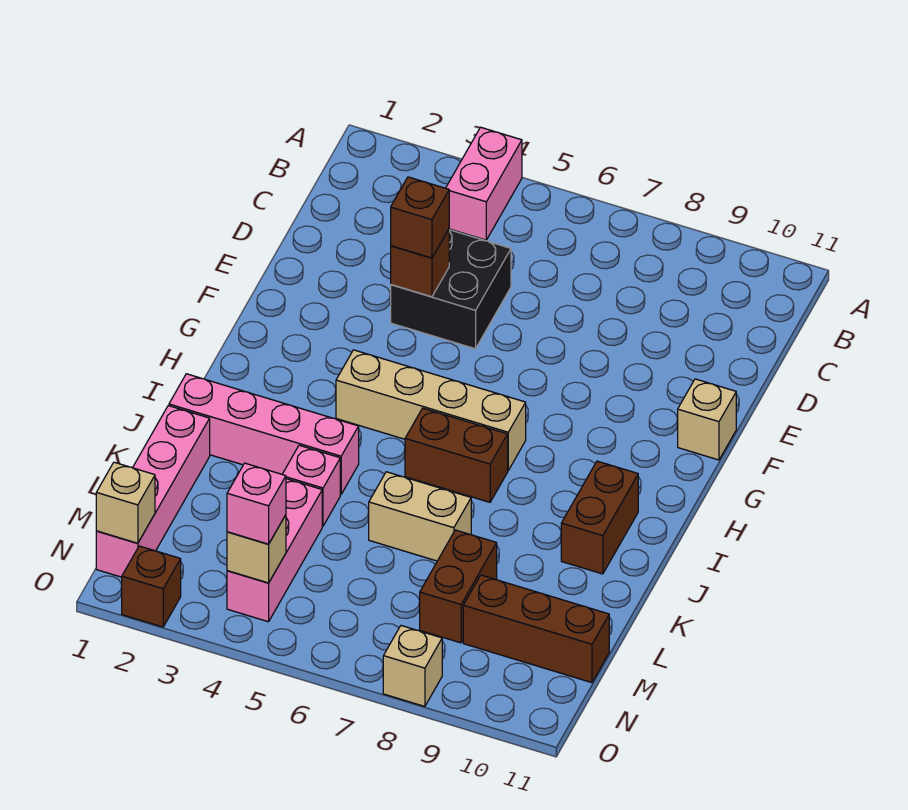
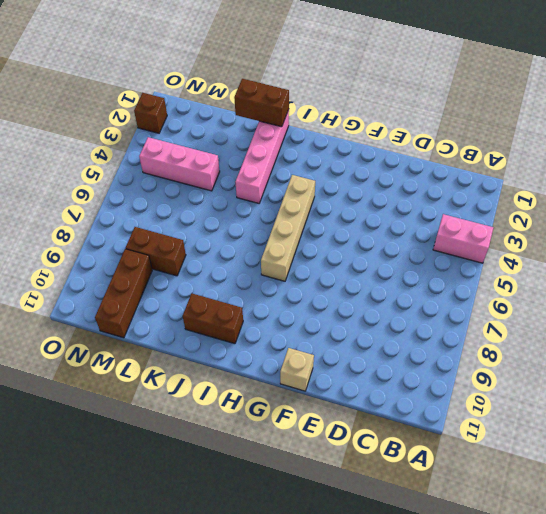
brown 1x2 brick [234,79,289,127] -> brown 1x2 brick turned to [405,408,508,502]
none -> black 2x2 brick [391,230,511,349]
none -> pink 1x4 brick [96,406,210,577]
none -> pink 1x1 brick [282,445,340,526]

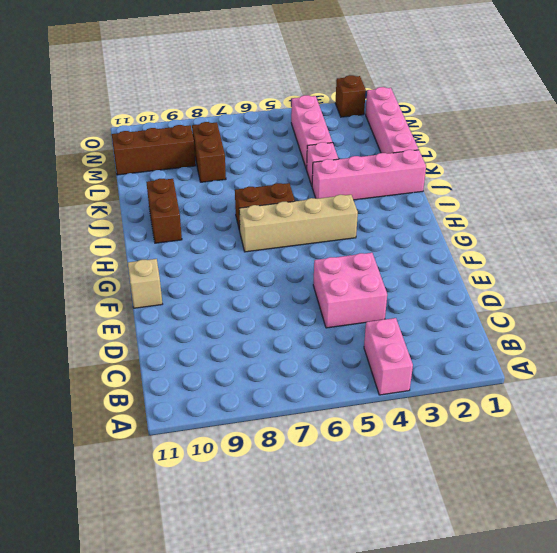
pink 2x2 brick [313,253,387,328] -> black 2x2 brick [391,230,511,349]
none -> tan 1x2 brick [369,472,471,561]
none -> tan 1x1 brick [383,626,442,706]
none -> brown 1x1 brick [391,229,449,297]

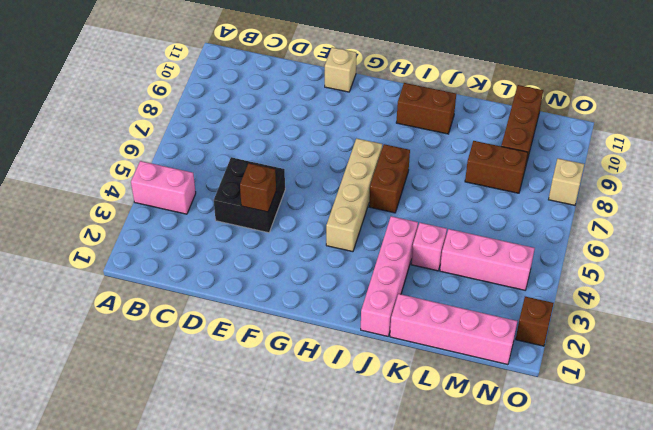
none -> tan 1x2 brick [369,472,471,561]
none -> tan 1x1 brick [96,462,155,543]
none -> tan 1x1 brick [227,515,286,583]

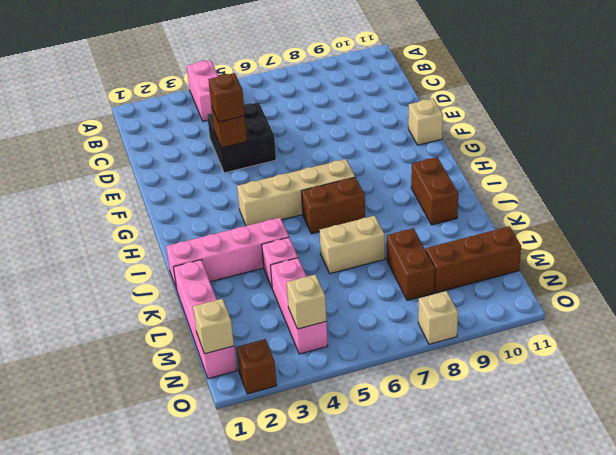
none -> pink 1x1 brick [227,463,286,544]

